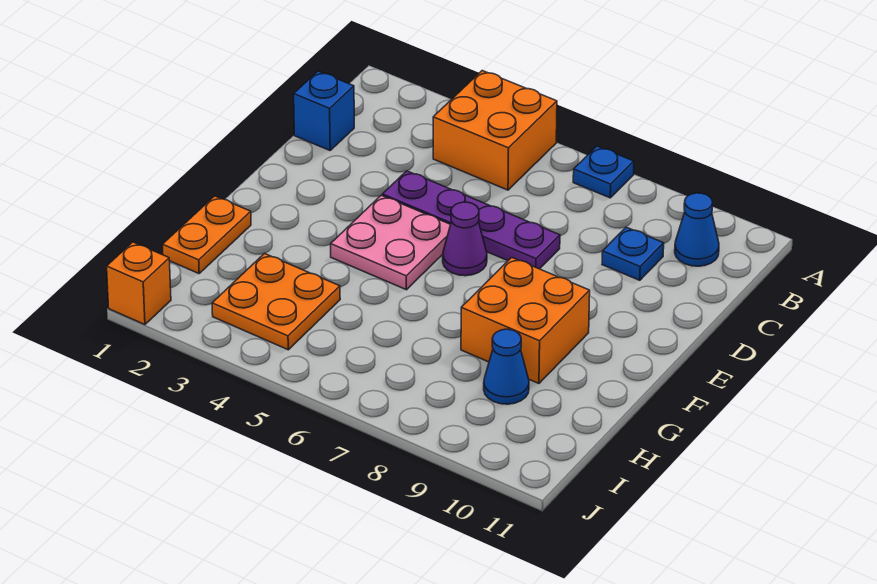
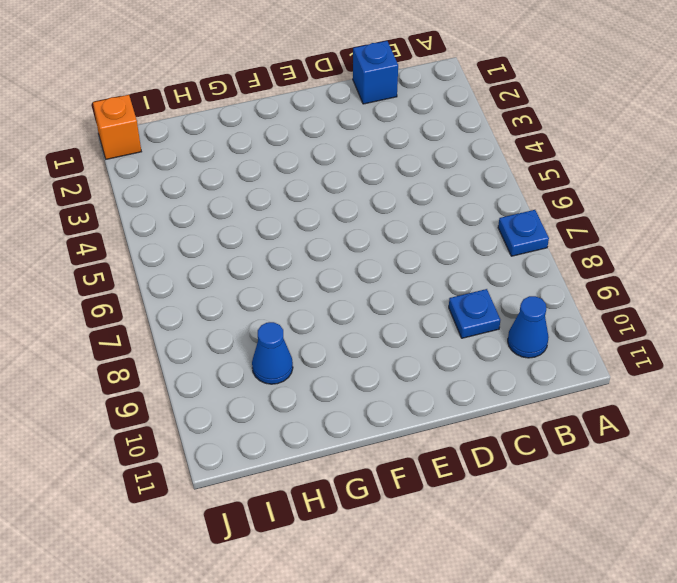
none -> orange 2x2 brick [433,71,557,190]
none -> purple 1x4 plate [382,171,560,269]
none -> pink 2x2 plate [331,195,451,290]

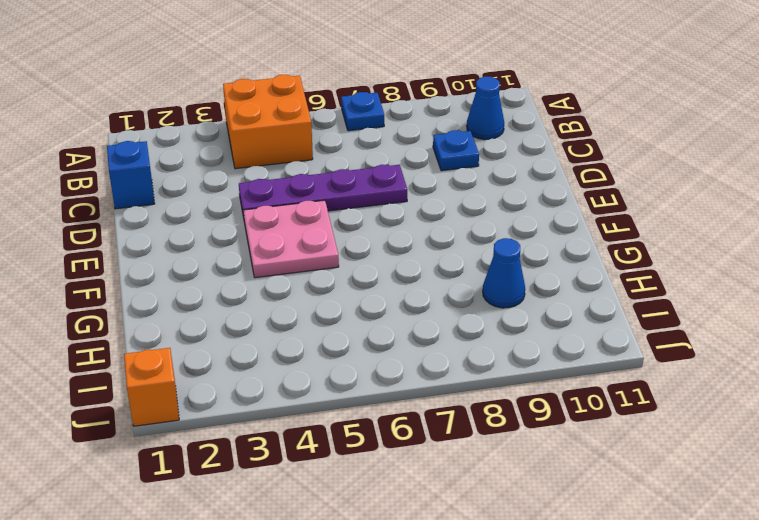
none -> purple 1x1 cone [443,202,487,276]
none -> orange 2x2 brick [461,257,590,383]
none -> orange 1x2 plate [162,196,251,274]

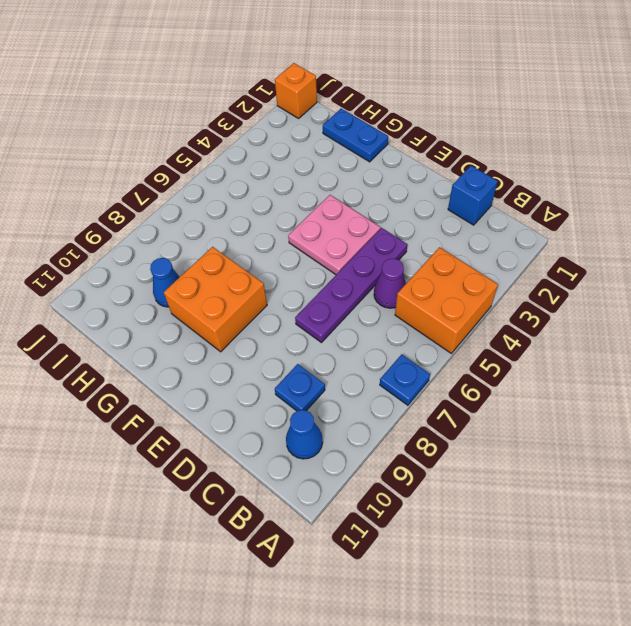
purple 1x1 cone [374,259,406,308] -> purple 1x1 cone moved to [443,202,487,276]
blue 1x2 plate [323,108,388,162] -> orange 1x2 plate [162,196,251,274]
none -> orange 2x2 plate [212,253,340,350]

